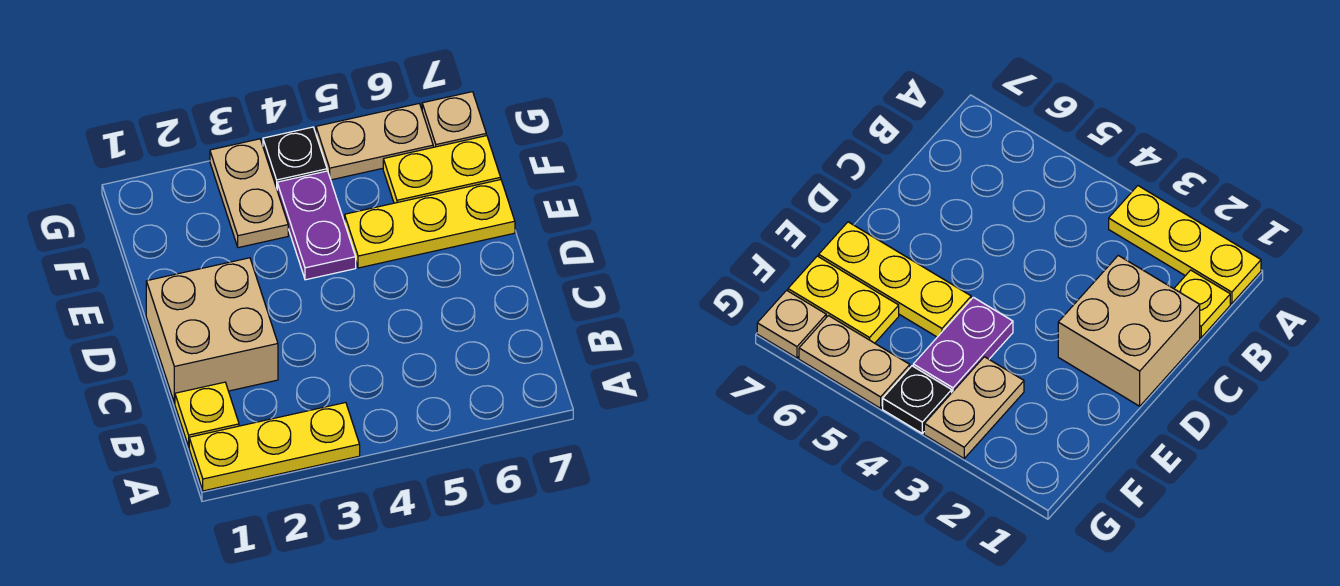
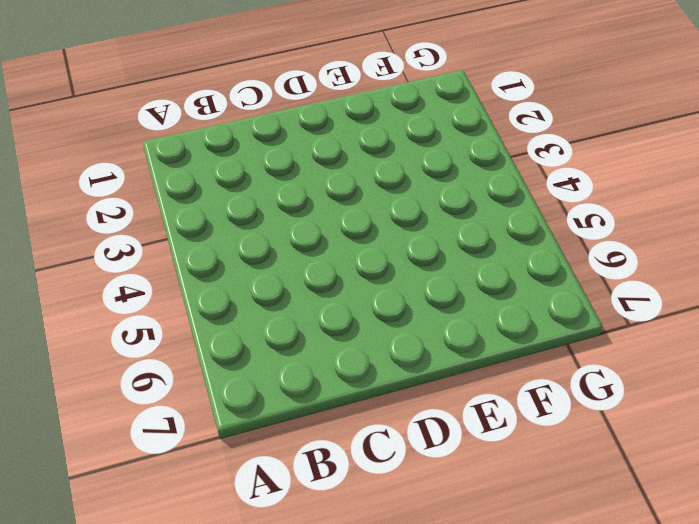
none -> yellow 1x3 plate [189,403,360,491]
none -> yellow 1x1 plate [175,382,239,447]

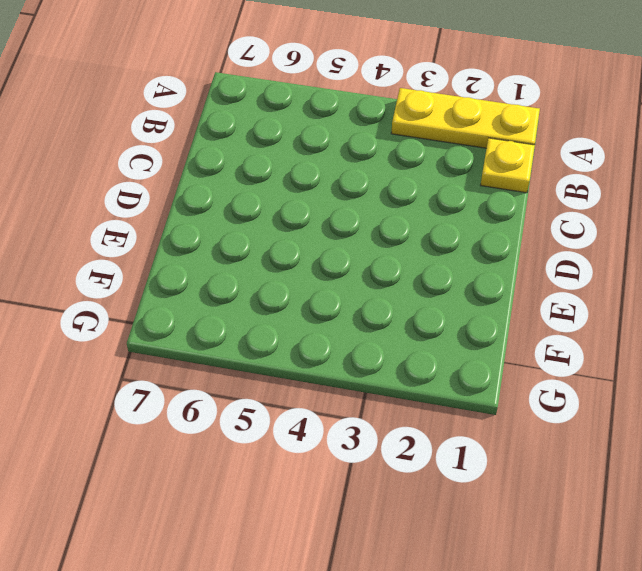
none -> tan 2x2 brick [146,258,278,403]
none -> purple 1x2 plate [277,171,356,280]

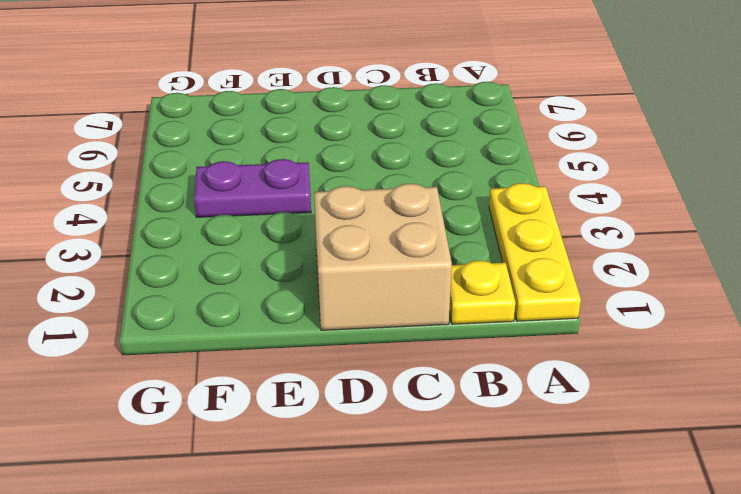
none -> yellow 1x3 plate [345,180,515,268]
none -> tan 1x2 plate [210,139,288,248]

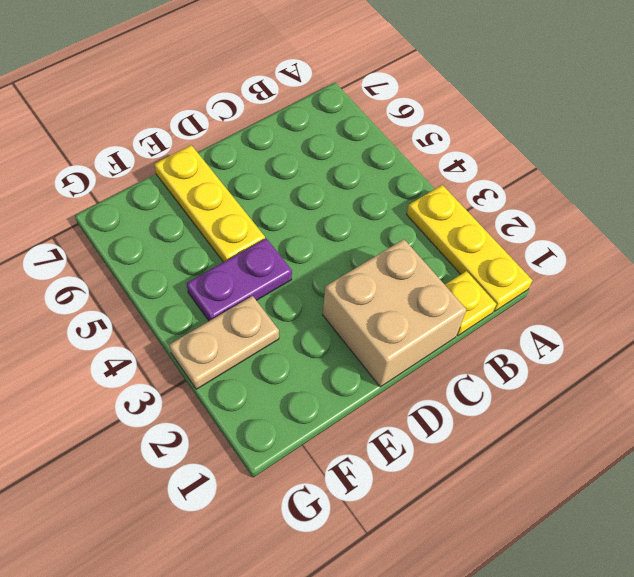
none -> yellow 1x2 plate [383,136,501,203]
none -> black 1x1 plate [263,127,327,188]

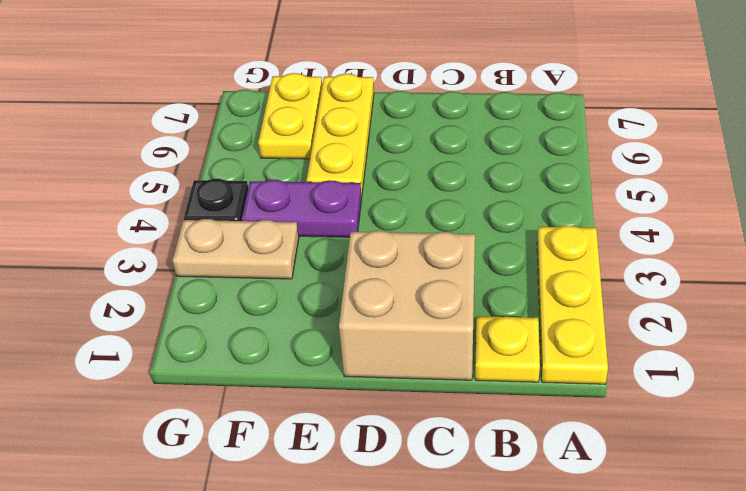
none -> tan 1x2 plate [316,104,433,180]
none -> tan 1x1 plate [422,92,486,147]

